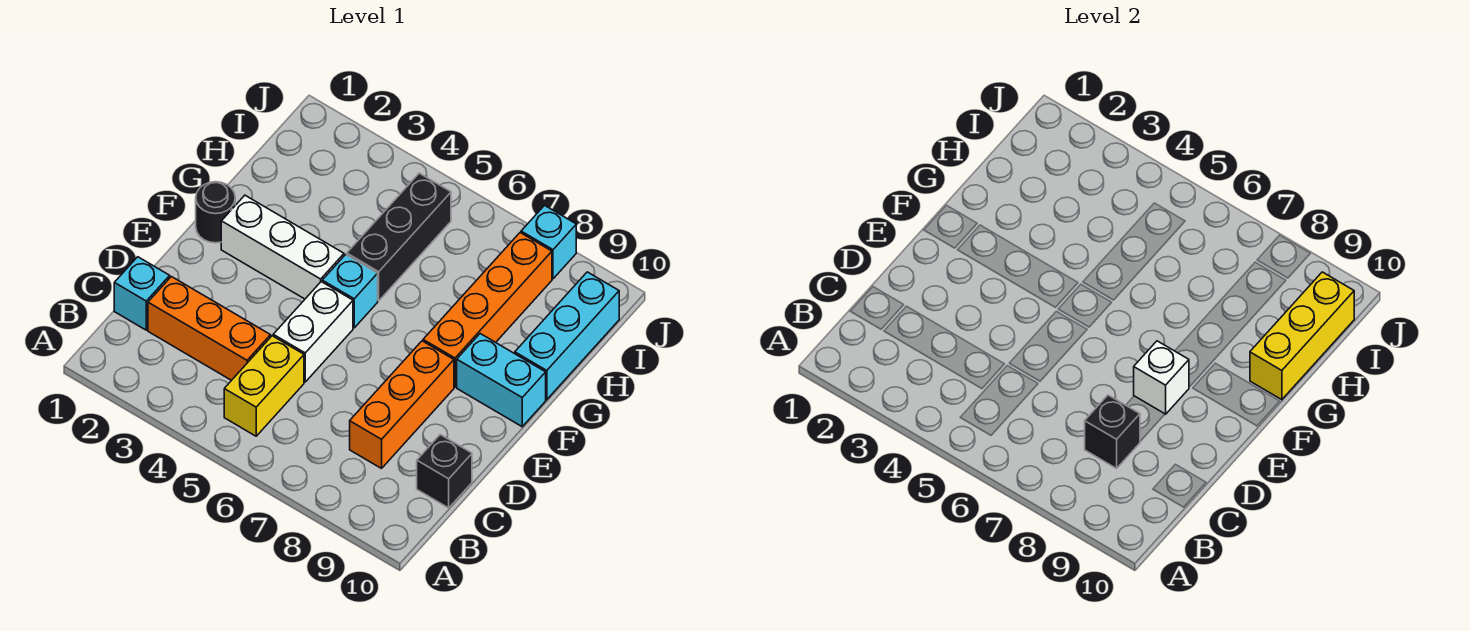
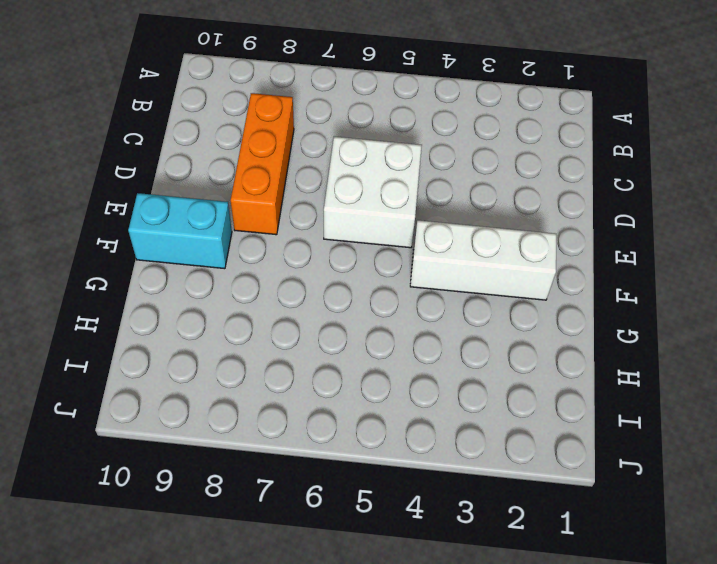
white 2x2 brick [324,137,422,248] -> white 1x2 brick [273,282,353,382]
none -> yellow 1x2 brick [224,336,304,436]
none -> cyan 1x1 brick [114,257,170,330]
none -> orange 1x3 brick [148,277,271,380]

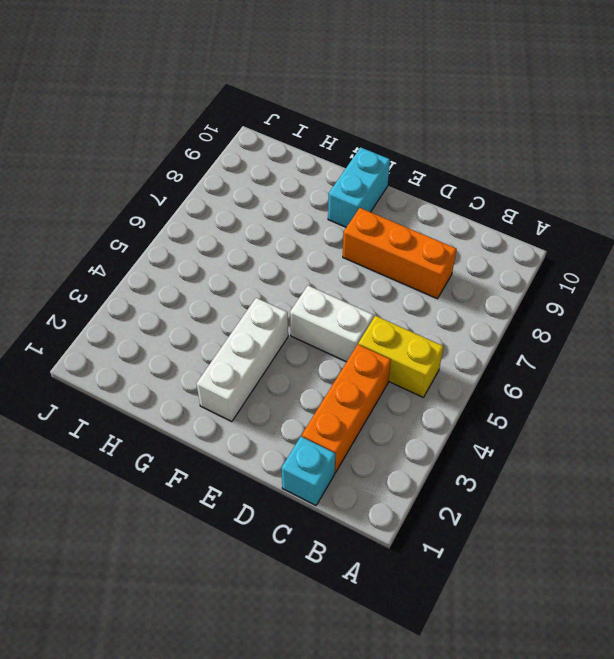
none -> black 1x1 brick [417,435,472,508]
none -> black 1x1 round brick [196,182,235,243]
none -> cyan 1x1 brick [322,255,378,328]

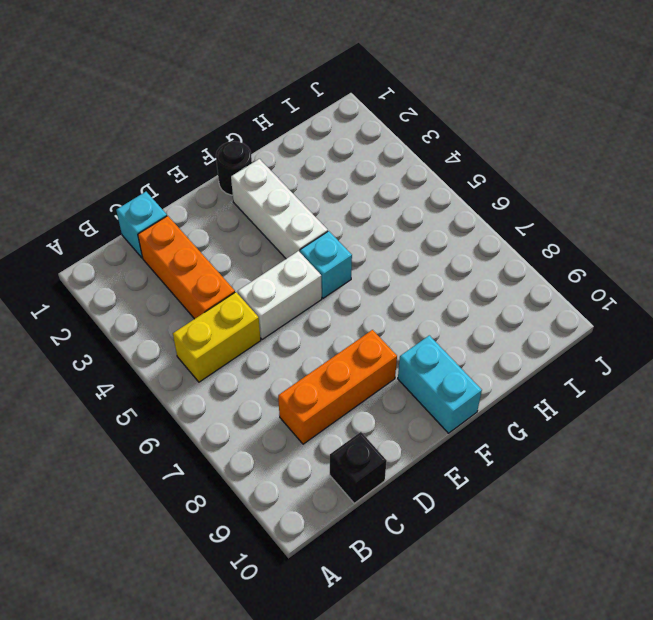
none -> orange 1x4 brick [423,233,552,387]
none -> black 1x3 brick [347,173,451,301]
none -> cyan 1x3 brick [515,272,619,400]

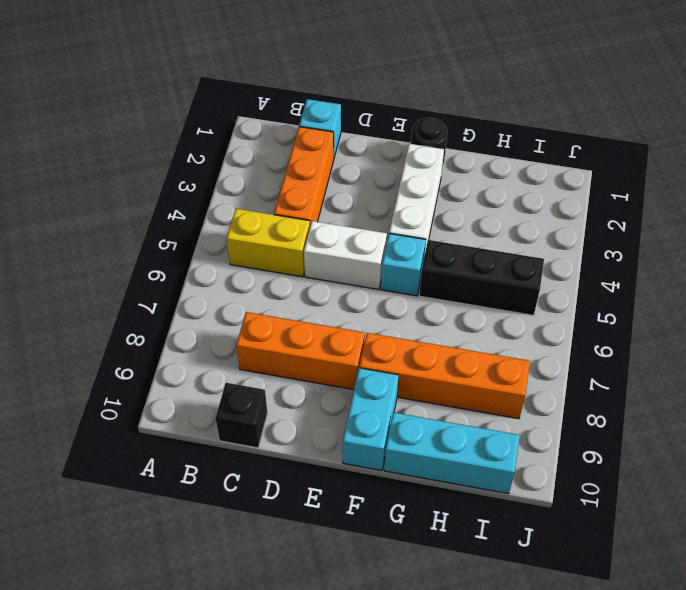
none -> cyan 1x1 brick [521,205,576,279]
none -> black 1x1 brick [1085,395,1140,468]
none -> white 1x1 brick [1134,341,1189,414]

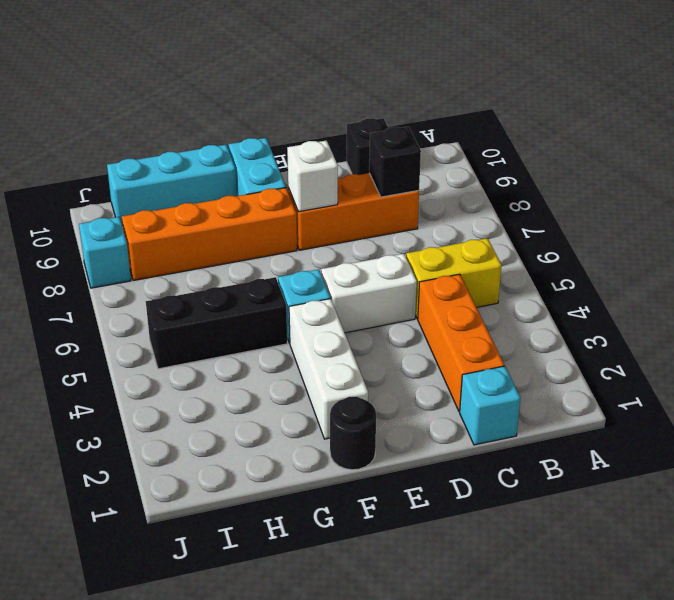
none -> yellow 1x3 brick [1250,272,1354,400]

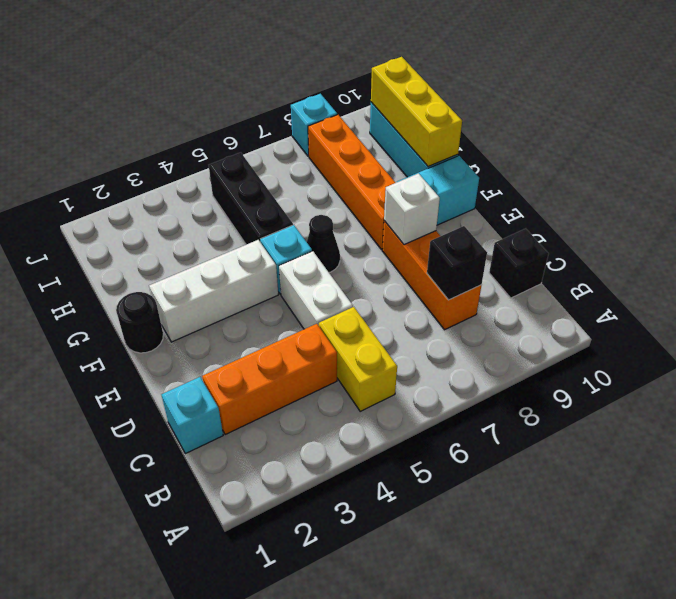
black 1x1 cone [307,215,340,272] -> none

